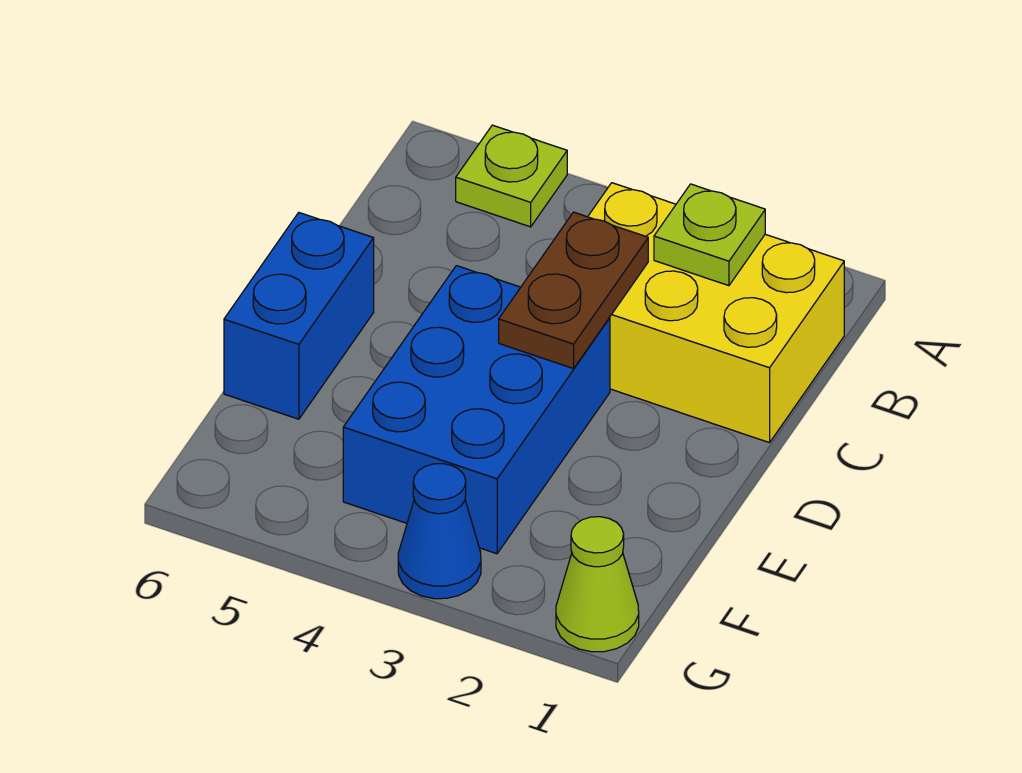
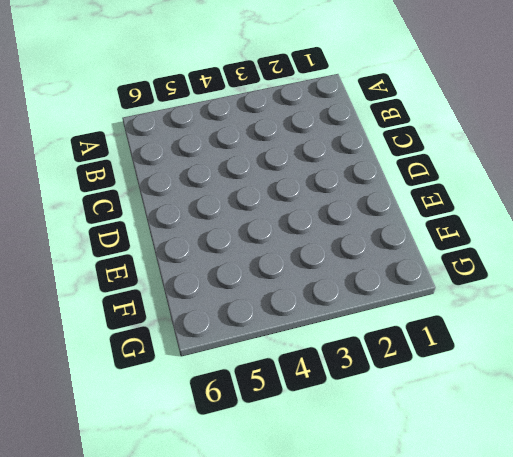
none -> lime 1x1 plate [456,125,567,227]
none -> yellow 2x3 brick [588,183,844,443]

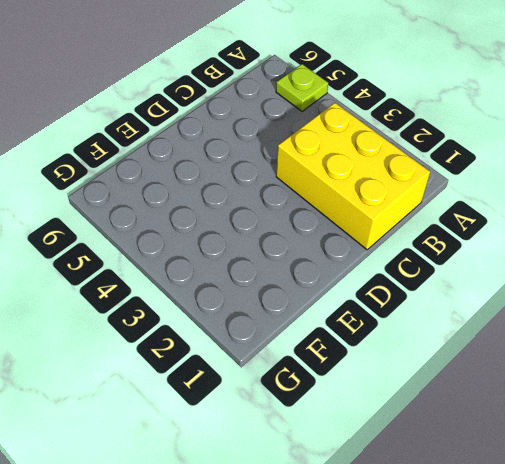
none -> blue 2x3 brick [343,266,610,554]
none -> blue 1x2 brick [224,213,374,419]

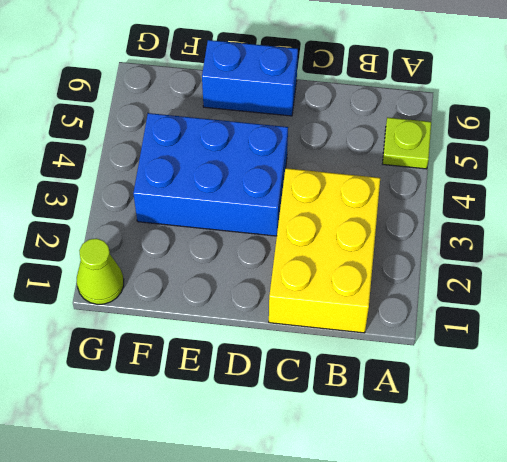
none -> blue 1x1 cone [398,464,481,599]
none -> lime 1x1 plate [654,184,765,286]

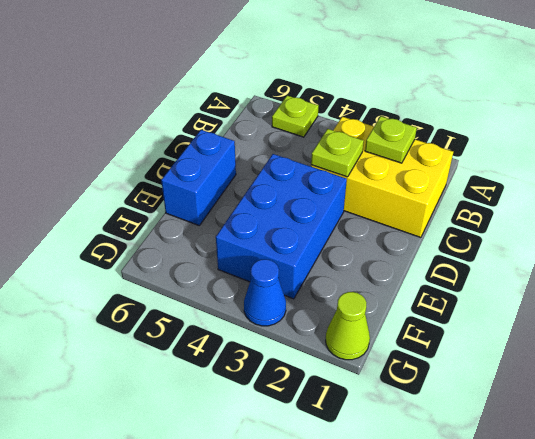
lime 1x1 plate [311,129,364,177] -> brown 1x2 plate [499,212,648,369]

